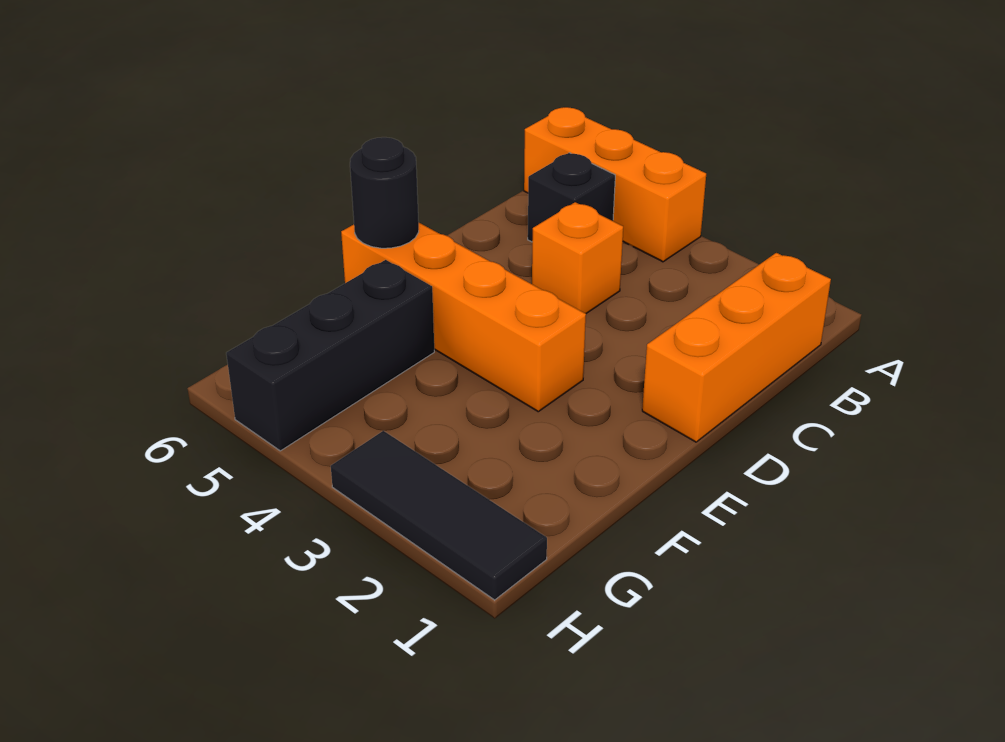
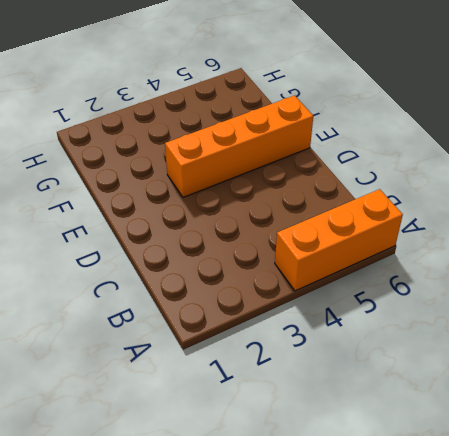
none -> orange 1x3 brick [642,253,831,442]
none -> black 1x1 brick [528,153,615,242]

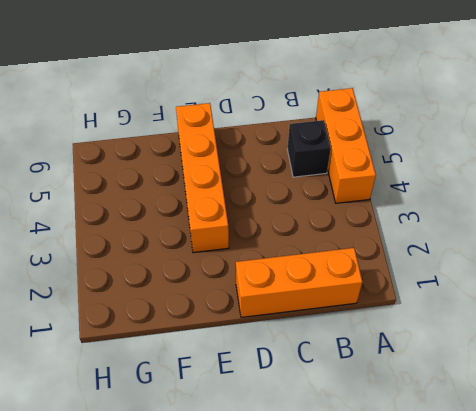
none -> orange 1x1 brick [532,202,623,314]
none -> black 1x3 brick [226,260,434,451]

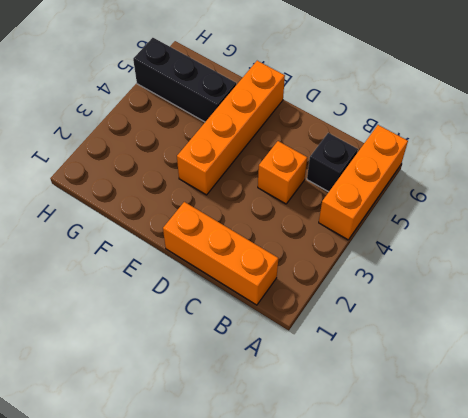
none -> black 1x3 tile [331,431,547,600]
none -> black 1x1 round brick [350,137,419,248]

